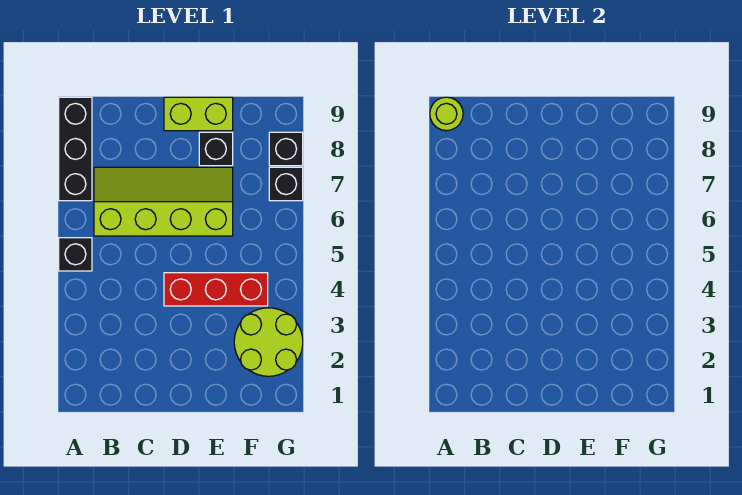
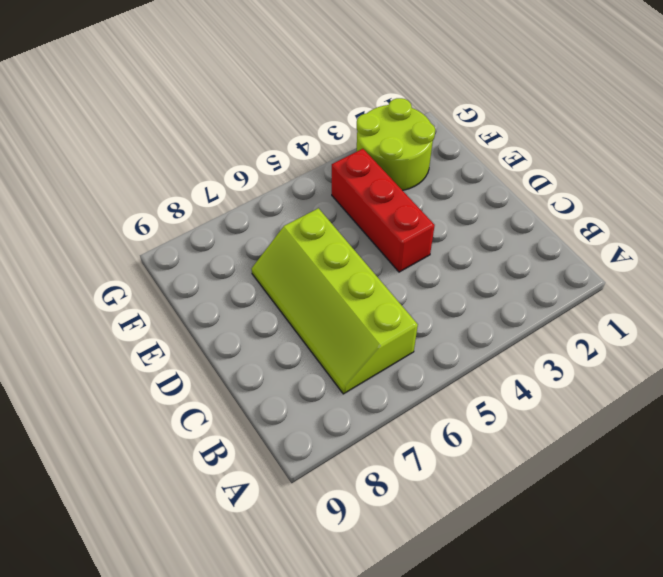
none -> black 1x1 brick [59,238,92,271]
none -> black 1x3 brick [59,97,92,201]

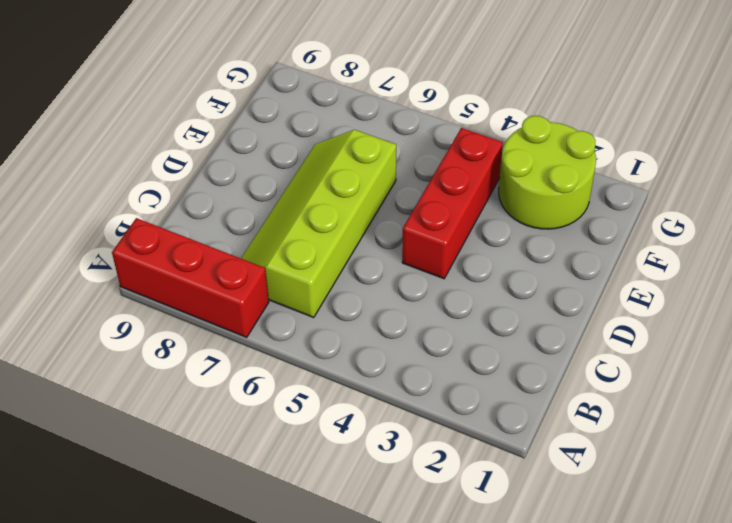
red 1x3 brick [112,218,269,337] -> black 1x3 brick [59,97,92,201]
none -> black 1x1 brick [59,238,92,271]
none -> lime 1x2 brick [164,97,233,131]

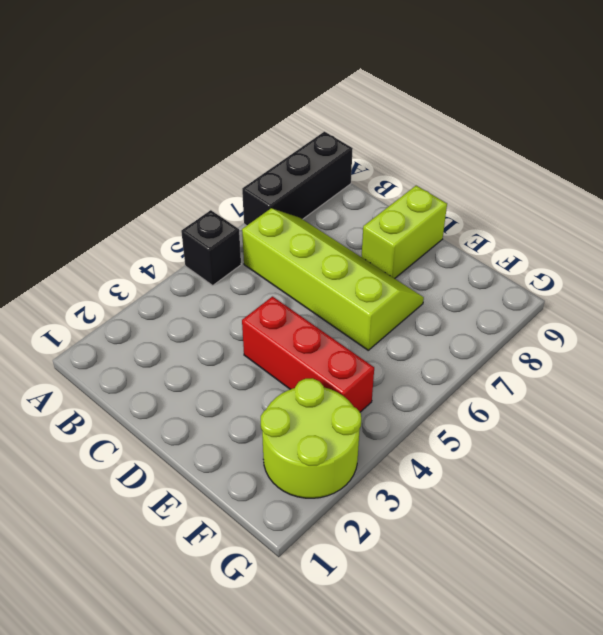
lime 1x2 brick [362,186,447,278] -> lime 1x2 brick turned to [164,97,233,131]
none -> black 1x1 brick [199,132,233,166]
none -> black 1x1 brick [269,167,303,201]

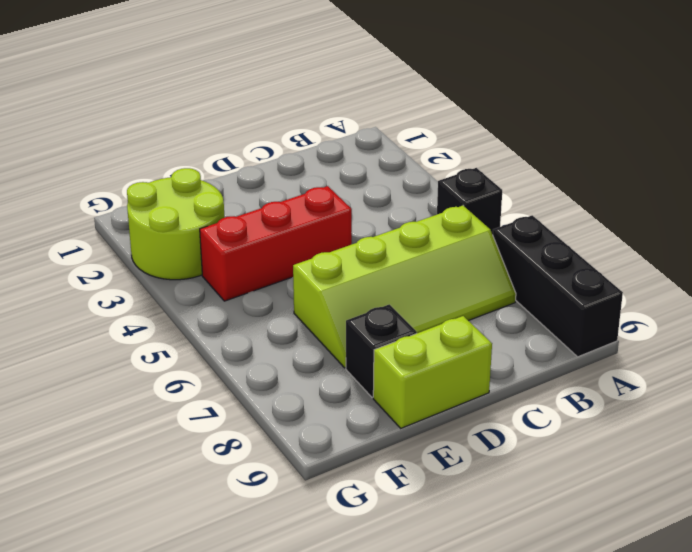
none -> black 1x1 brick [269,167,303,201]
none -> black 1x1 brick [269,132,303,166]

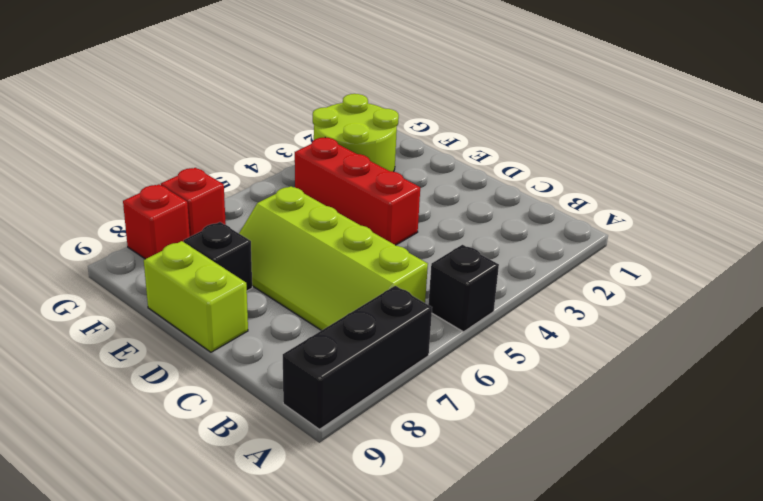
red 1x1 brick [161,168,226,237] -> black 1x1 brick [269,167,303,201]
red 1x1 brick [123,184,190,259] -> black 1x1 brick [269,132,303,166]
none -> lime 1x1 round brick [430,97,463,131]

